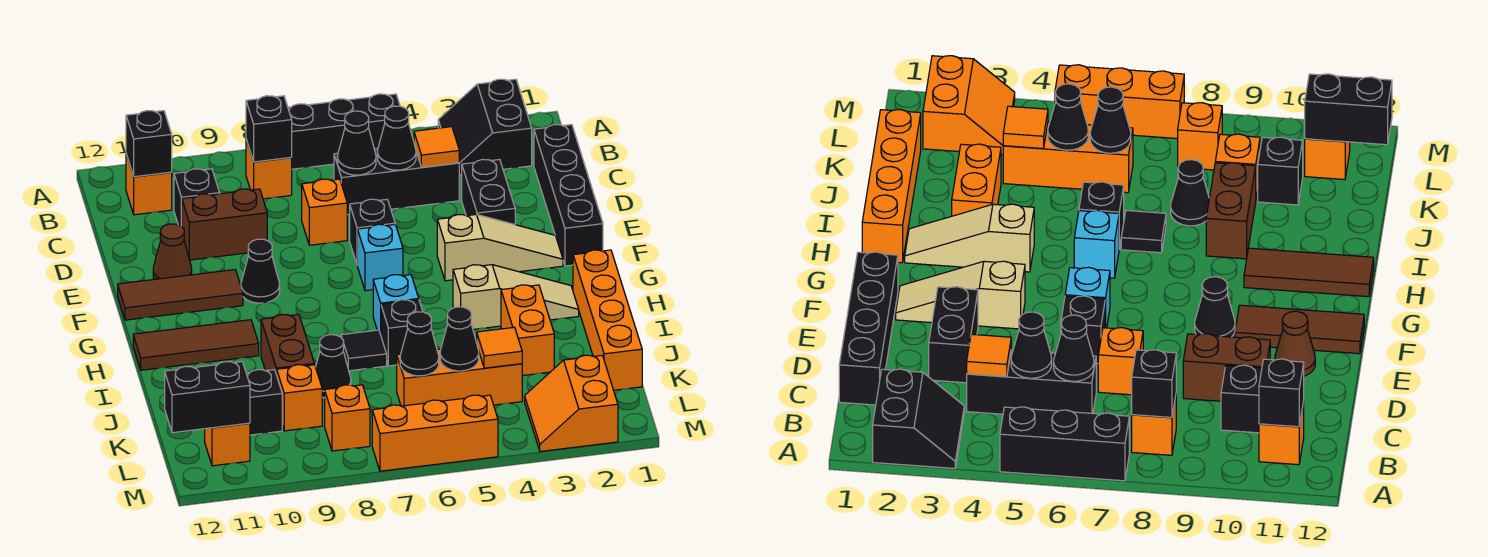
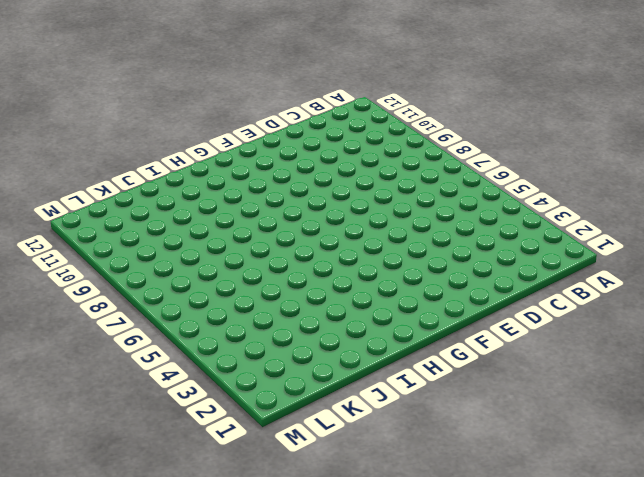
none -> black 2x2 slope [438,79,532,175]
none -> black 1x3 brick [288,94,400,169]
none -> orange 1x1 brick [246,140,292,199]
none -> orange 1x1 brick [126,154,172,215]

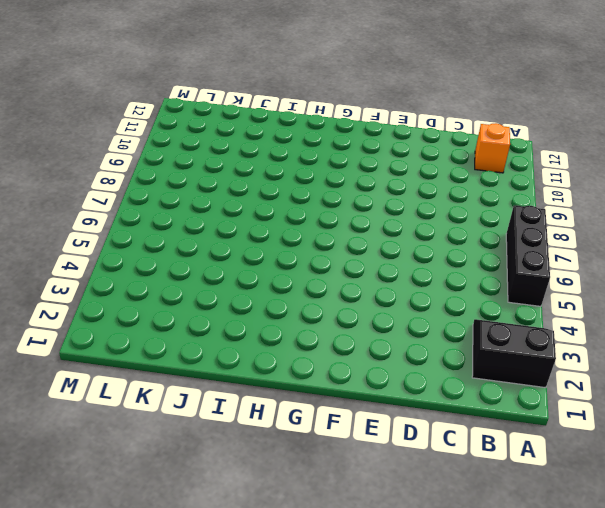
none -> orange 1x1 brick [246,140,292,199]
none -> black 1x4 brick [534,125,603,266]
none -> black 1x3 brick [334,148,459,215]
none -> black 1x1 brick [174,169,220,226]

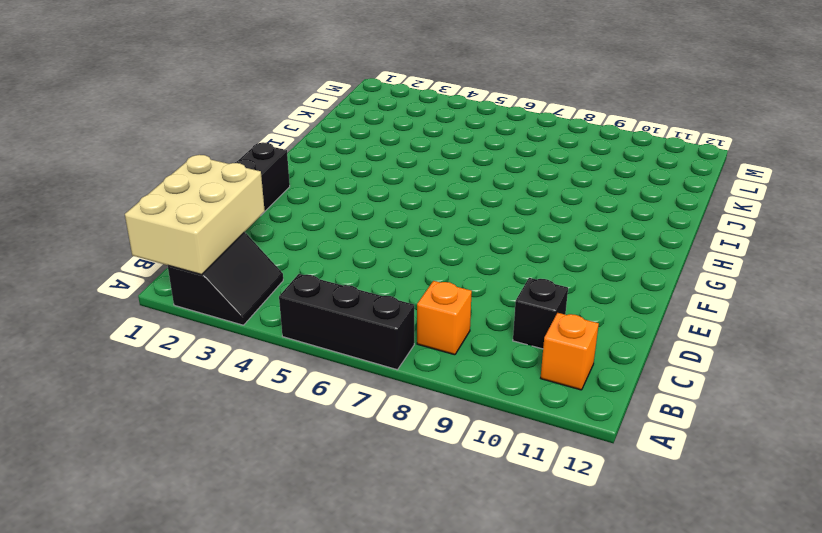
tan 2x3 brick [125,155,265,275] -> none
none -> black 1x3 brick [334,148,459,215]
none -> black 1x2 brick [462,159,515,225]
none -> orange 1x1 brick [302,179,347,245]
none -> brown 1x2 brick [182,189,267,260]

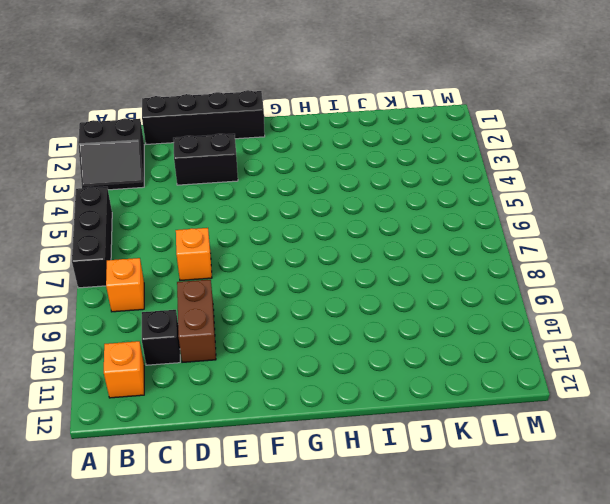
none -> black 1x3 brick [334,148,459,215]
none -> black 1x1 brick [350,199,395,264]
none -> brown 1x1 cone [153,224,192,279]
none -> tan 1x3 slope [437,214,563,281]

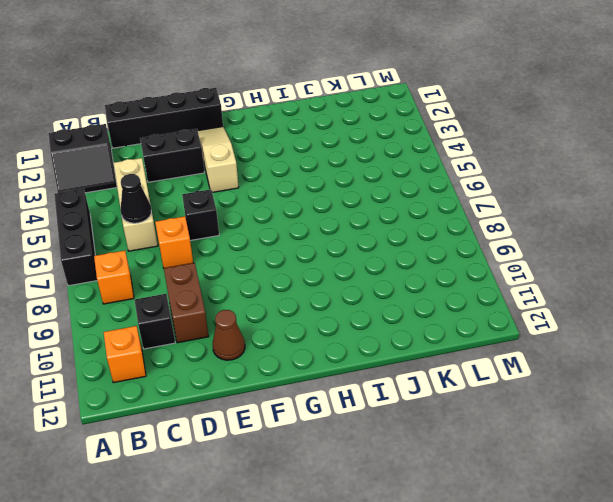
tan 1x3 brick [113,158,158,251] -> black 1x3 brick [334,148,459,215]
none -> cyan 1x1 brick [357,224,403,291]
none -> black 1x1 cone [241,239,280,303]
none -> brown 1x3 tile [118,270,243,320]
none -> orange 1x4 brick [573,250,642,390]

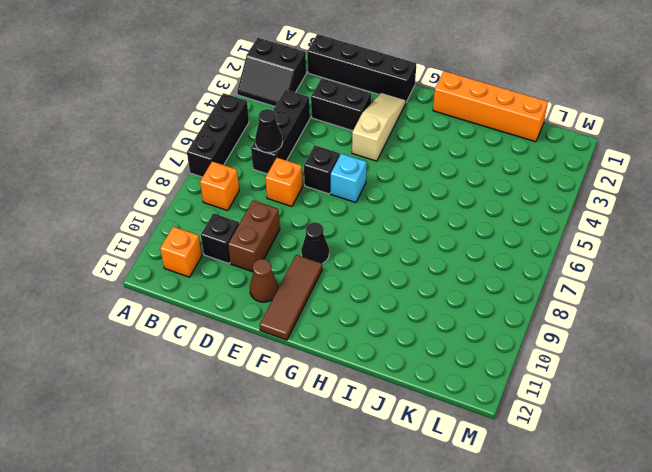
none -> tan 1x3 slope [453,265,579,329]
none -> cyan 1x1 brick [373,275,419,334]
none -> brown 1x3 tile [133,320,259,370]
none -> orange 1x2 brick [501,285,554,376]

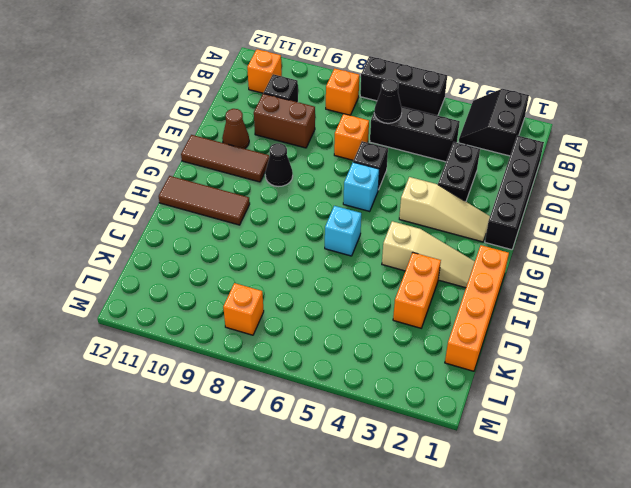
none -> black 1x1 brick [381,300,423,366]
none -> black 1x1 tile [341,330,387,371]
none -> brown 1x2 brick [261,314,314,375]
none -> black 1x1 cone [316,335,351,398]

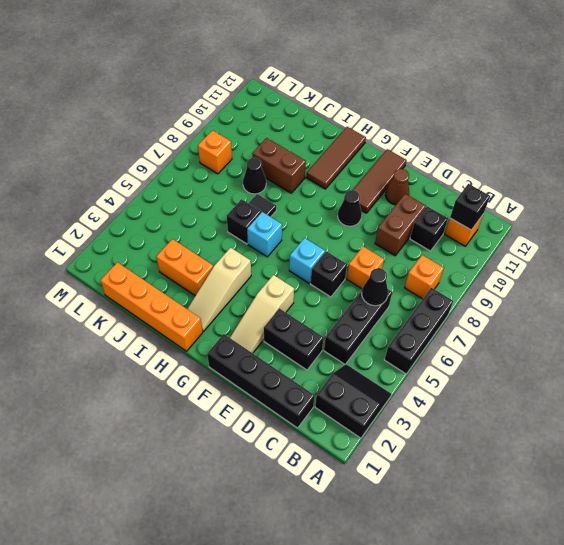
none -> orange 1x3 brick [397,349,522,406]
none -> orange 1x1 brick [277,365,322,431]
none -> black 1x1 brick [246,370,282,435]
none -> orange 2x2 slope [525,355,618,452]

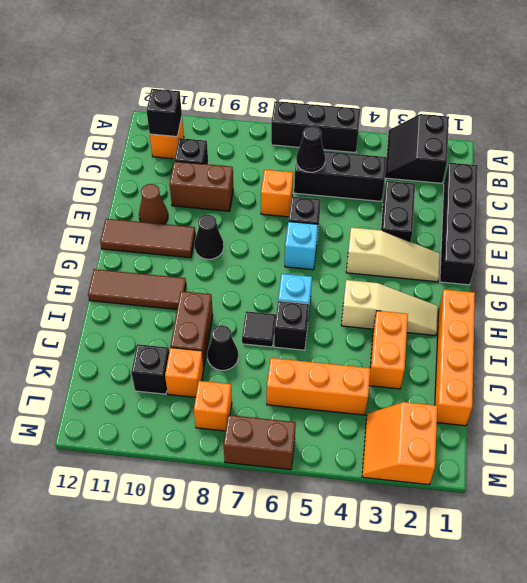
brown 1x2 brick [224,415,296,470] -> orange 1x3 brick [372,395,498,471]
none -> orange 1x1 brick [246,140,292,199]
none -> orange 1x1 brick [205,423,250,466]
none -> black 1x1 brick [246,96,292,162]
none -> orange 1x1 tile [414,127,459,167]

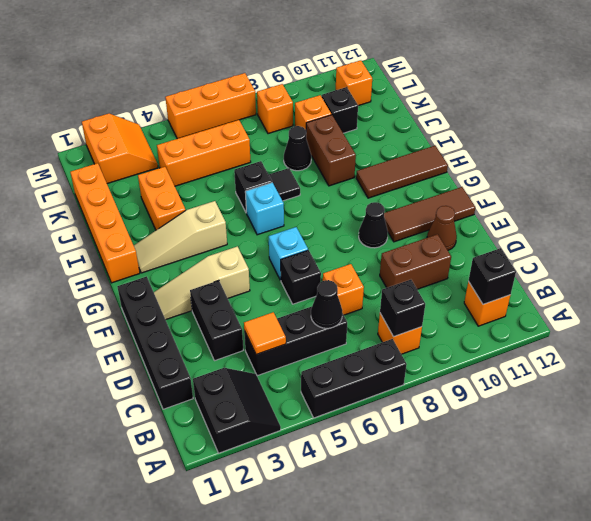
none -> black 1x1 brick [174,169,220,226]
none -> black 1x1 cone [377,106,416,170]
none -> orange 1x1 tile [477,327,522,368]
none -> black 1x1 cone [440,307,479,371]

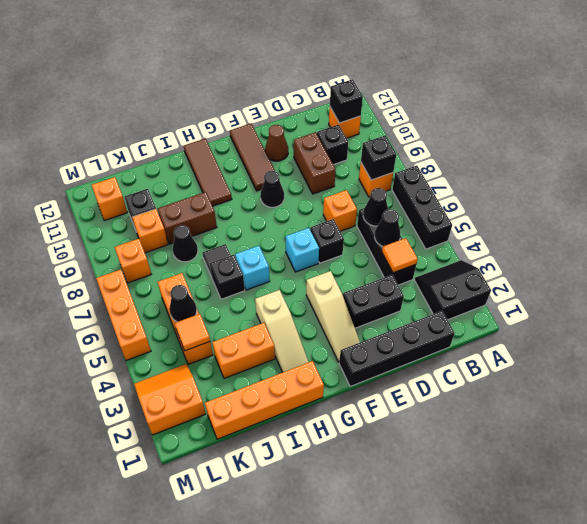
none -> black 1x1 cone [400,312,439,376]
none -> black 1x2 brick [165,362,250,433]

